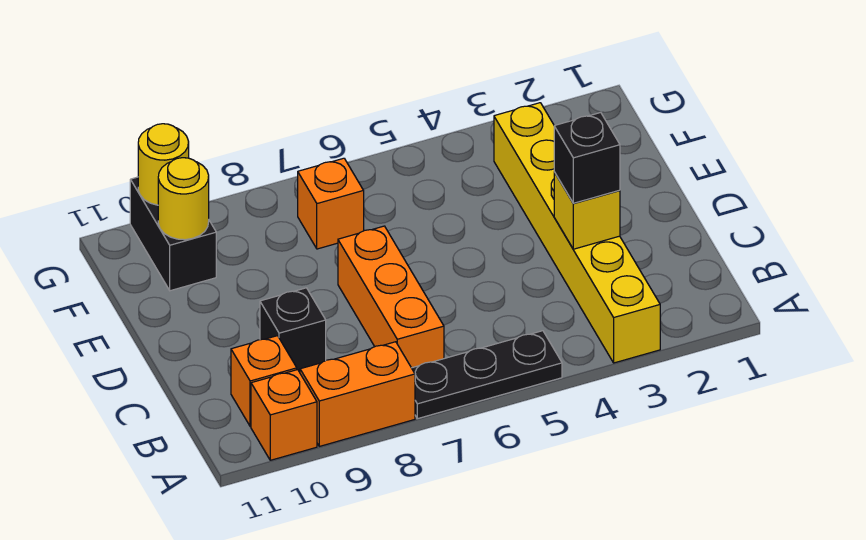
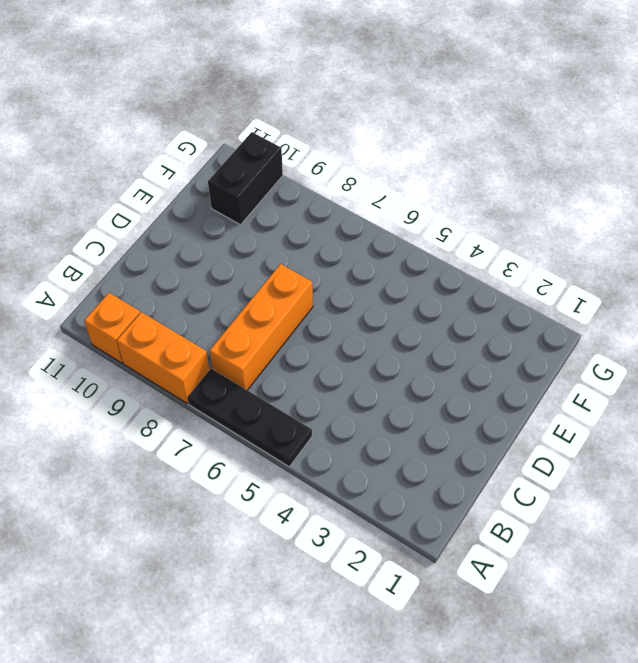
none -> yellow 1x6 brick [494,103,660,363]
none -> orange 1x1 brick [231,336,297,426]
none -> black 1x1 brick [260,288,326,372]

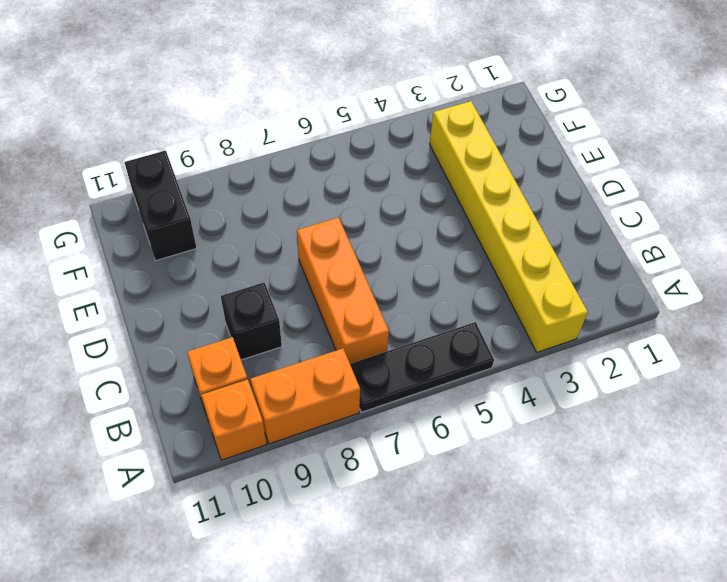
none -> orange 1x1 brick [298,158,364,249]
none -> yellow 1x1 brick [554,172,620,249]
none -> yellow 1x1 round brick [158,158,209,240]

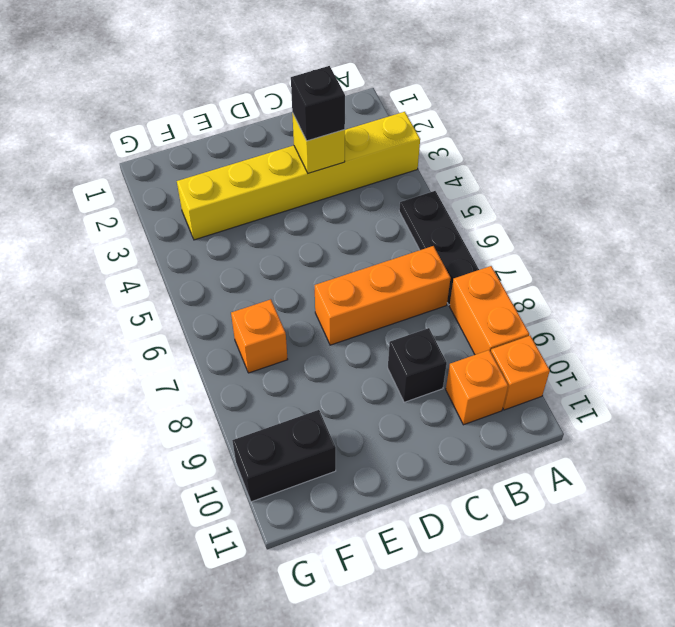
none -> yellow 1x1 round brick [158,158,209,240]
none -> yellow 1x1 round brick [138,124,189,205]

